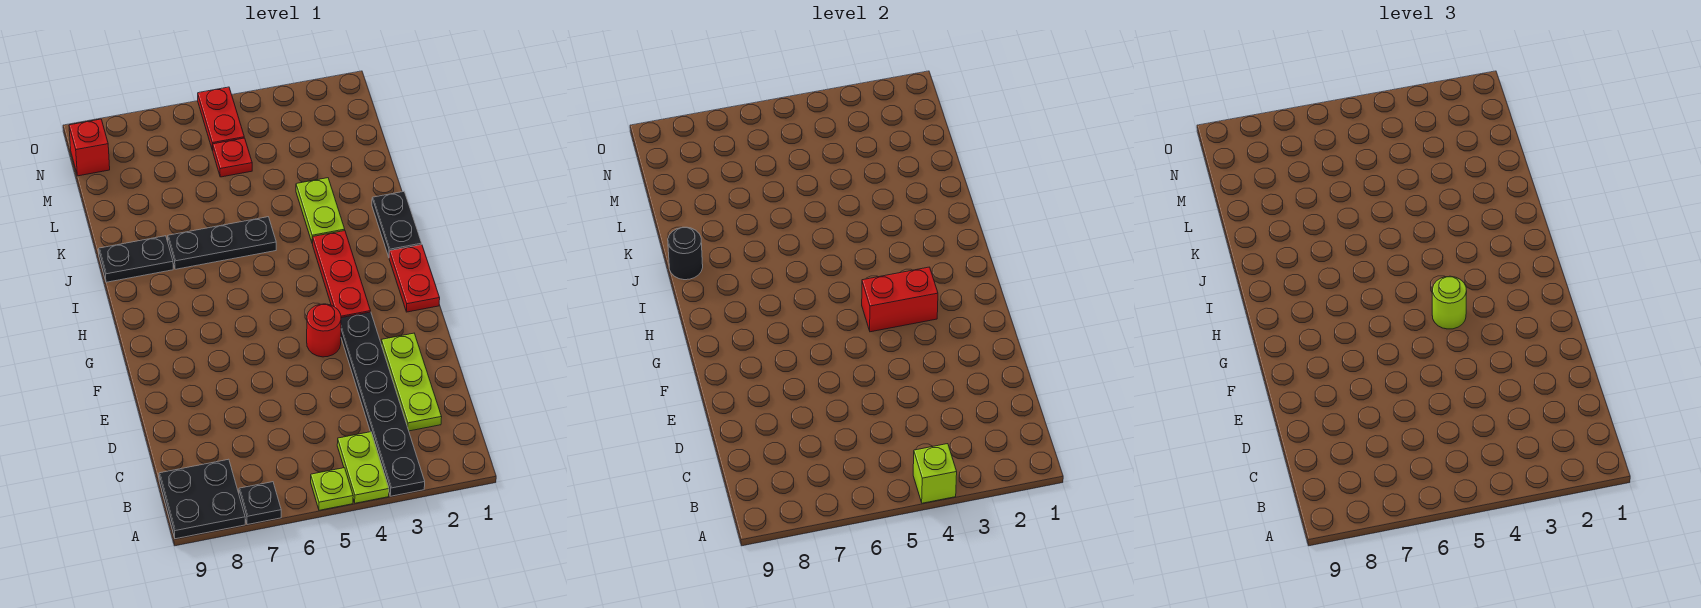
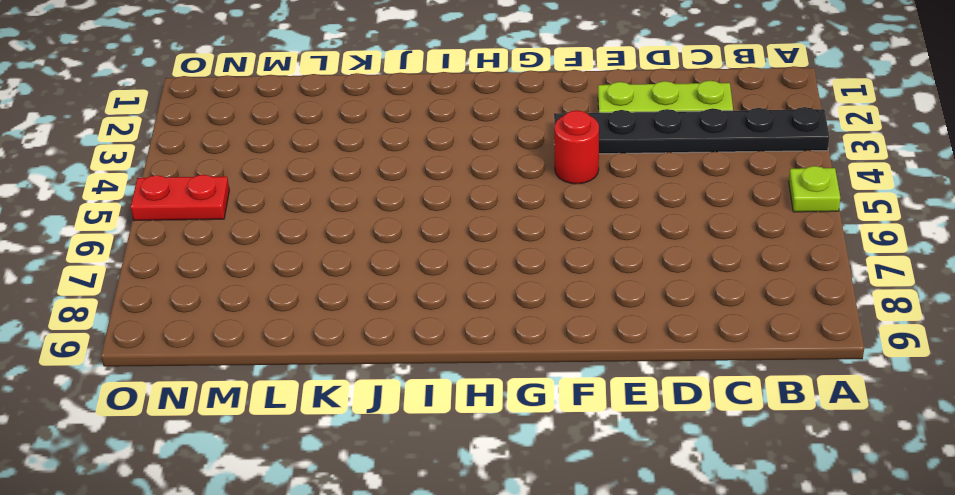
none -> lime 1x2 plate [337,432,389,503]
none -> black 1x1 plate [239,482,281,525]
none -> black 2x2 plate [159,459,245,539]

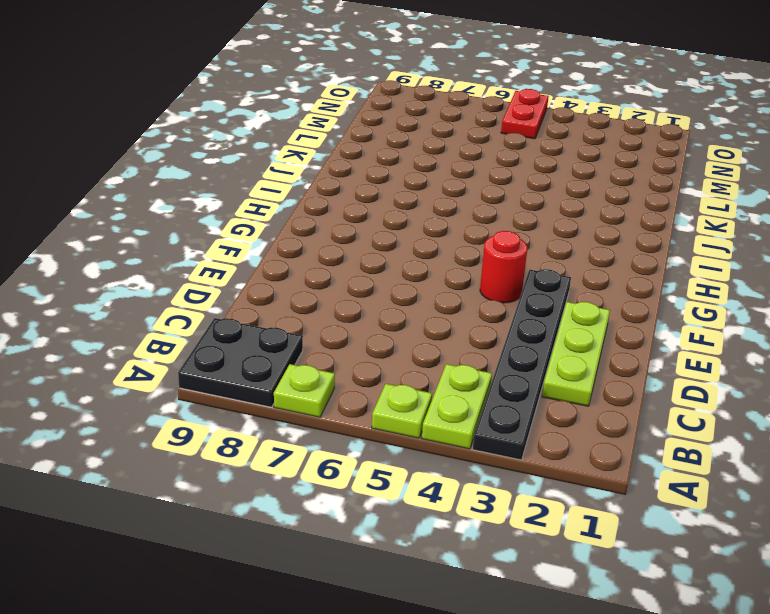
lime 1x1 plate [274,364,335,417] -> black 1x1 plate [239,482,281,525]
none -> red 1x2 plate [389,245,440,312]
none -> red 1x3 plate [313,231,371,318]
none -> black 1x2 plate [372,192,422,257]

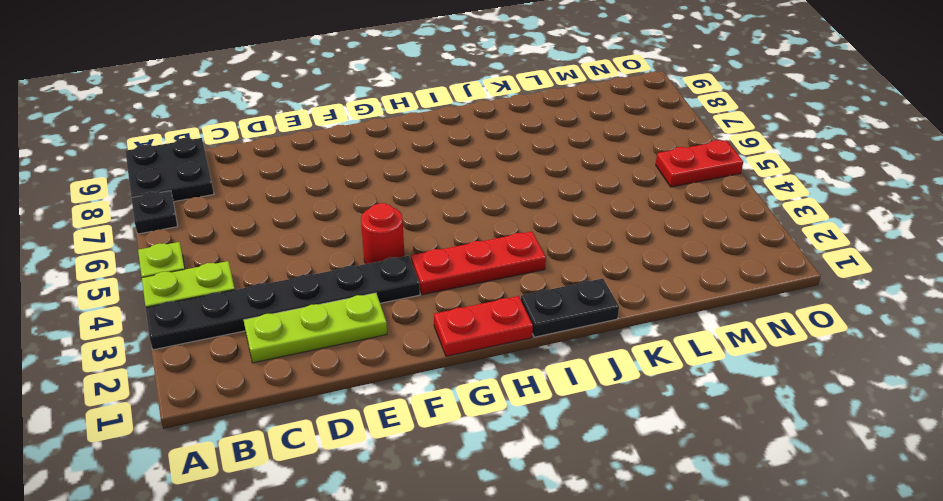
none -> lime 1x2 plate [296,178,345,244]
none -> black 1x3 plate [168,217,276,269]
none -> black 1x2 plate [99,236,173,282]

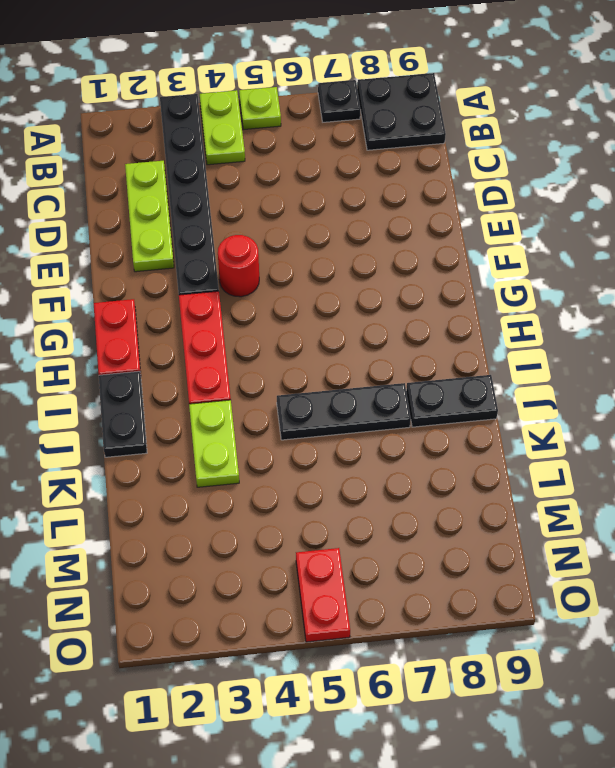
none -> red 1x1 plate [213,138,252,177]
none -> red 1x1 brick [69,119,110,176]
none -> lime 1x1 brick [913,444,957,503]

